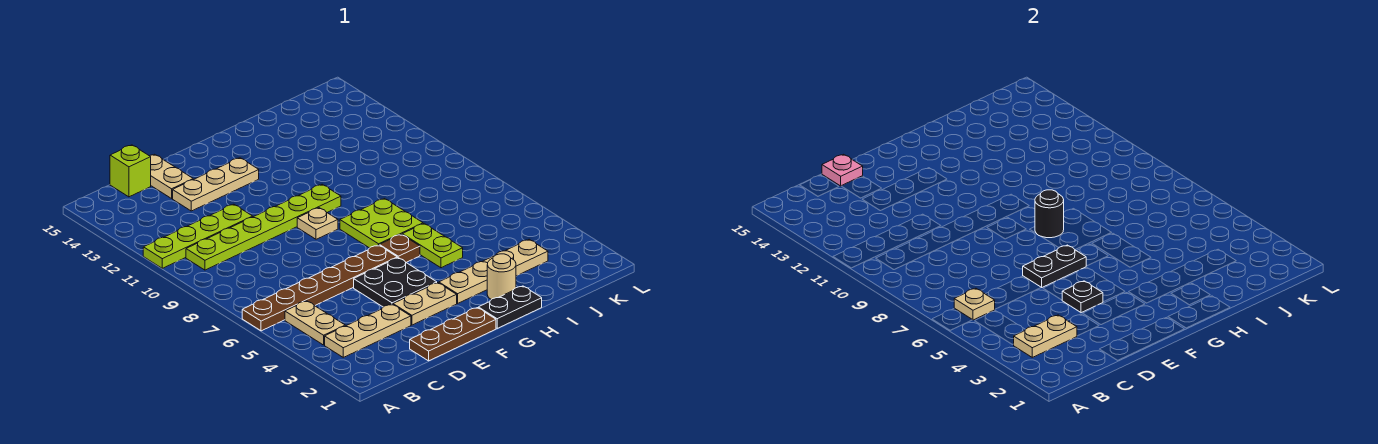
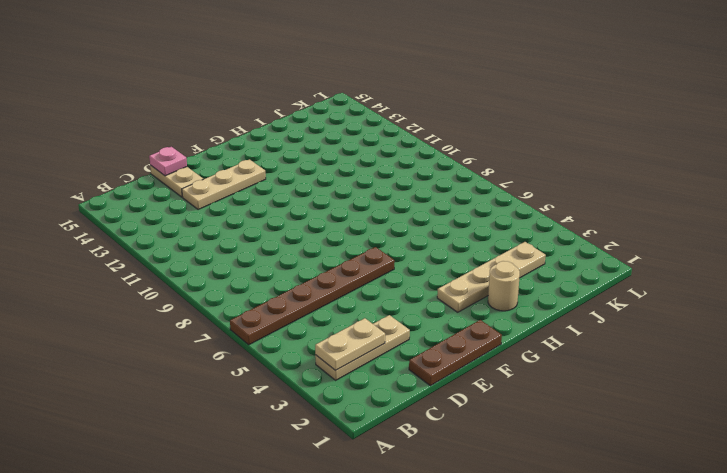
none -> lime 1x4 plate [143,204,253,268]
none -> tan 1x2 plate [285,301,345,345]
none -> lime 1x6 plate [186,184,341,270]

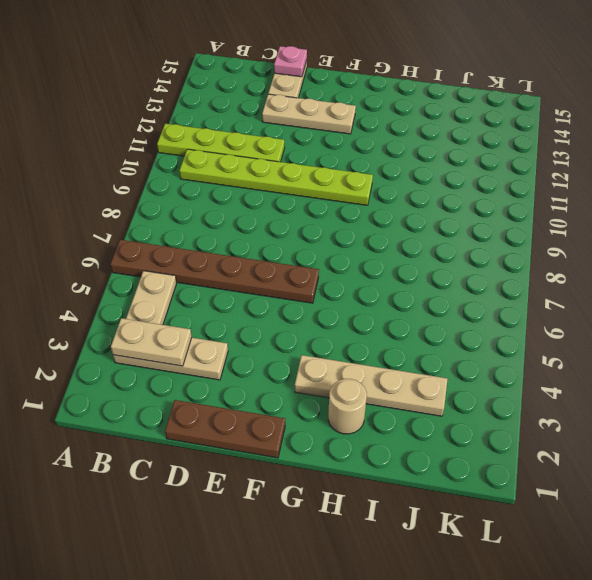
none -> lime 1x1 brick [110,145,151,197]
none -> tan 1x2 plate [393,283,457,325]
none -> black 2x2 plate [354,258,437,307]

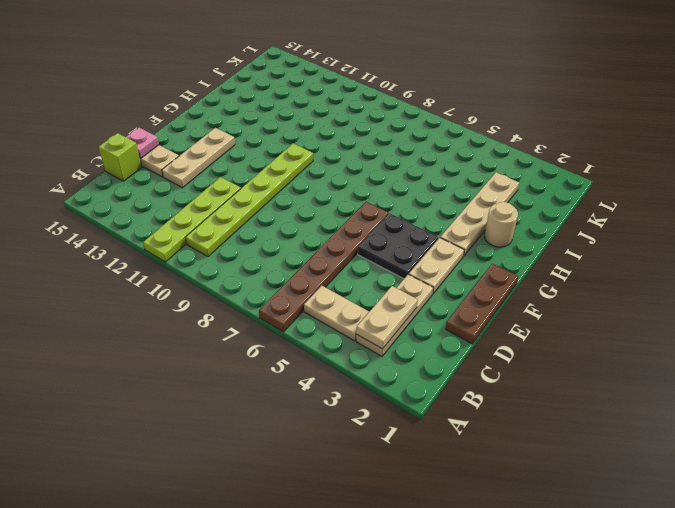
none -> tan 1x1 plate [297,208,338,239]
none -> black 1x2 plate [478,286,542,328]
none -> brown 1x1 plate [380,234,420,263]

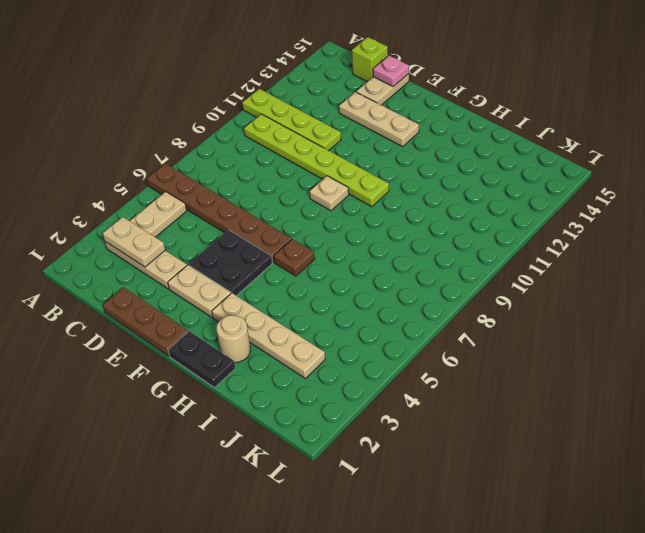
none -> lime 2x2 plate [340,199,423,248]
none -> lime 1x2 plate [402,224,463,268]
none -> tan 1x1 plate [954,288,995,320]

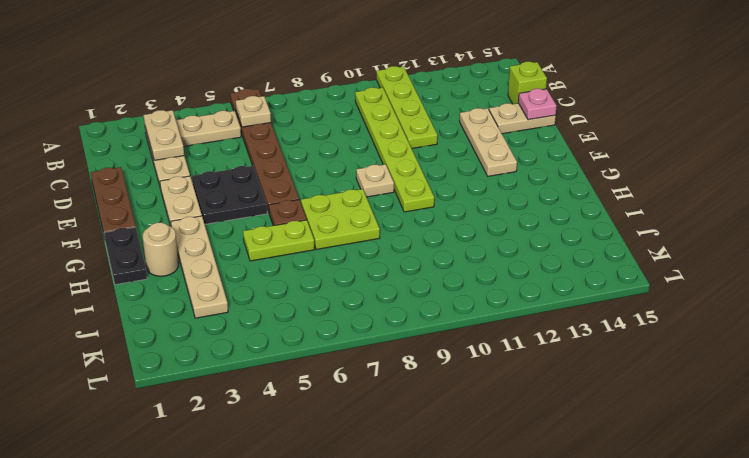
none -> black 1x1 plate [1062,281,1103,313]
none -> black 1x2 plate [1023,245,1086,288]
none -> black 1x1 round brick [1035,190,1064,238]

